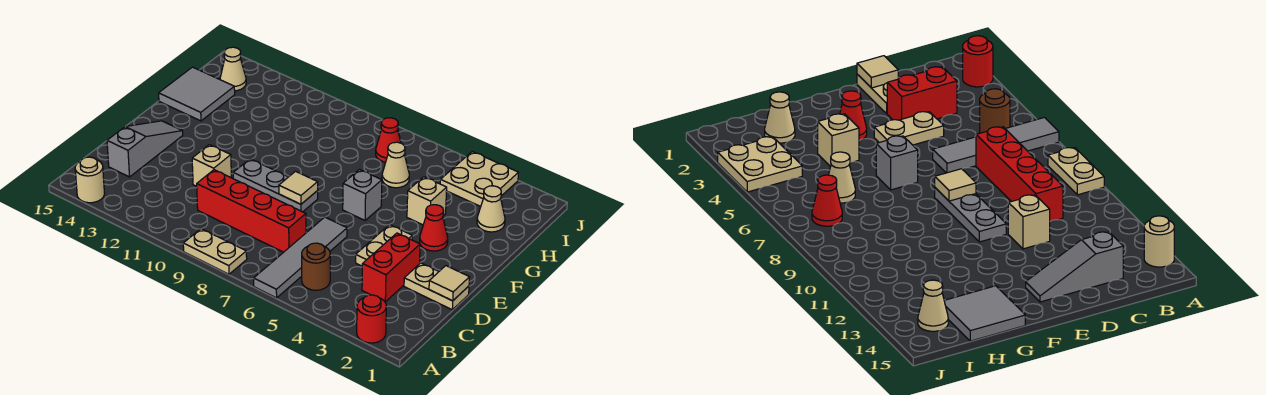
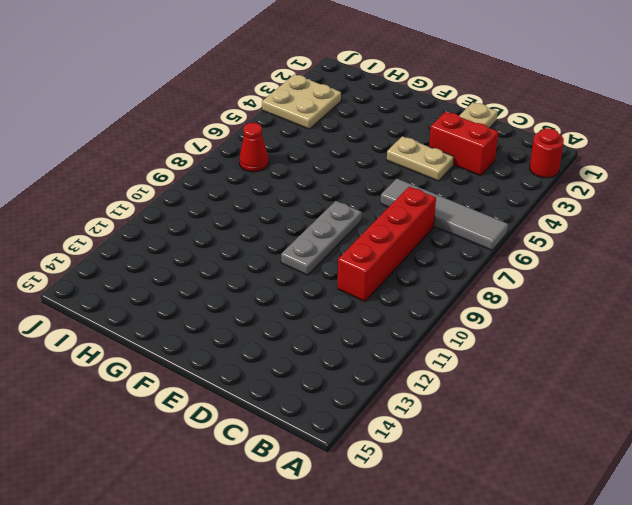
none -> tan 1x2 plate [183,229,247,274]
none -> tan 1x1 round brick [75,157,105,203]
none -> brown 1x1 round brick [302,243,330,290]

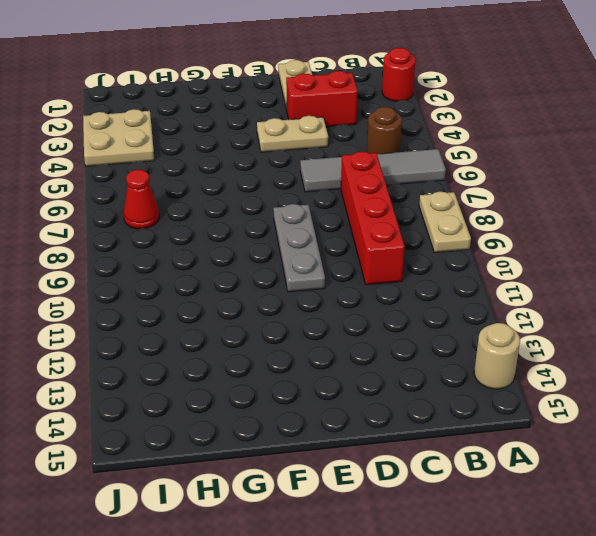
none -> grey 1x3 slope [107,121,183,177]
none -> tan 1x1 brick [192,145,231,186]
none -> red 1x1 cone [420,205,448,251]

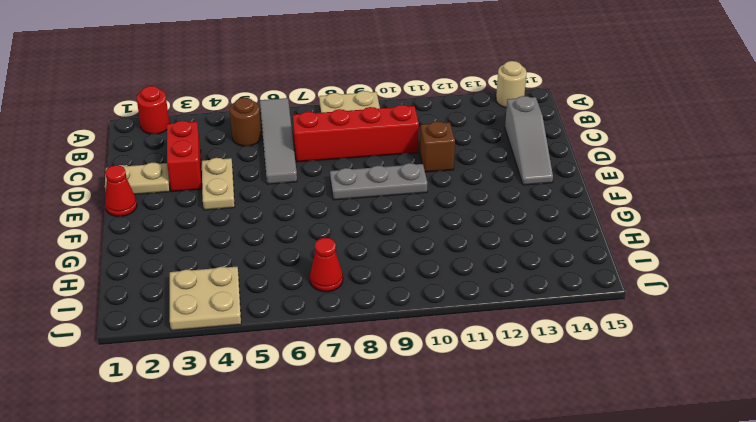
brown 1x1 brick [420,121,455,172] -> tan 1x1 brick [192,145,231,186]
red 1x1 cone [105,165,137,217] -> red 1x1 cone moved to [420,205,448,251]
none -> grey 1x1 brick [343,170,382,220]
none -> tan 1x1 brick [407,177,447,225]
none -> grey 2x2 tile [159,67,235,121]

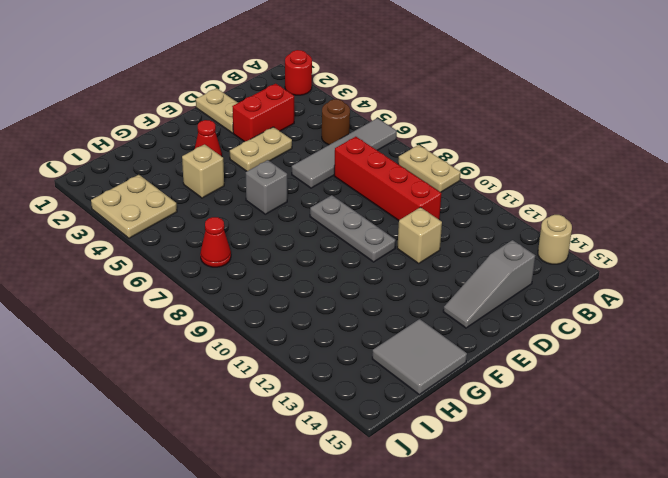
none -> tan 1x1 cone [477,186,505,232]
none -> tan 1x1 cone [382,142,409,188]
none -> tan 1x1 cone [220,47,246,91]

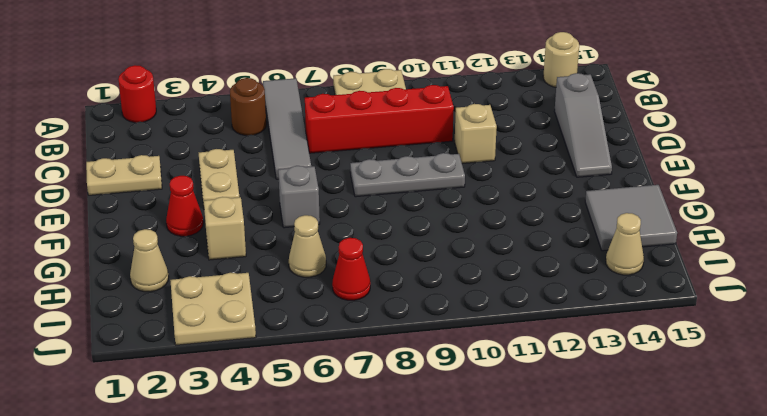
none -> red 1x2 brick [362,233,420,302]
none -> tan 1x1 tile [429,266,470,301]
none -> tan 1x1 tile [279,171,318,204]

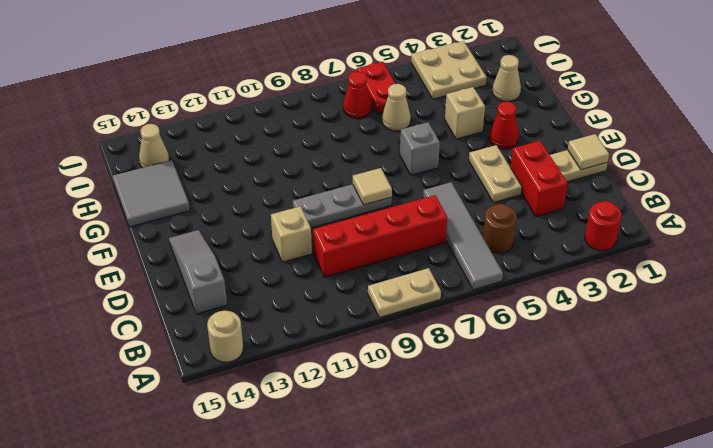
red 1x2 plate [357,62,396,114] -> none

